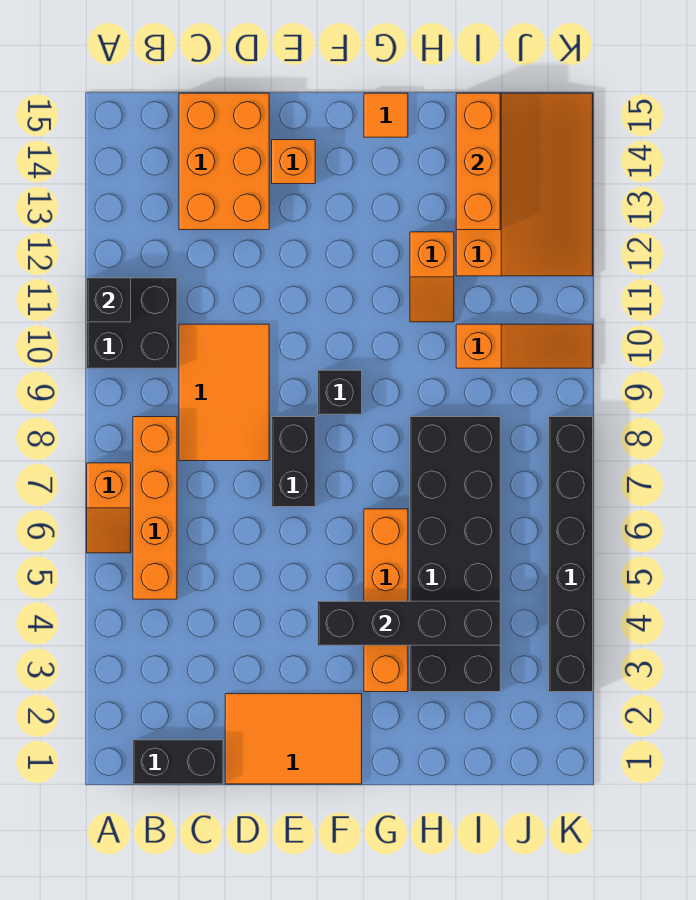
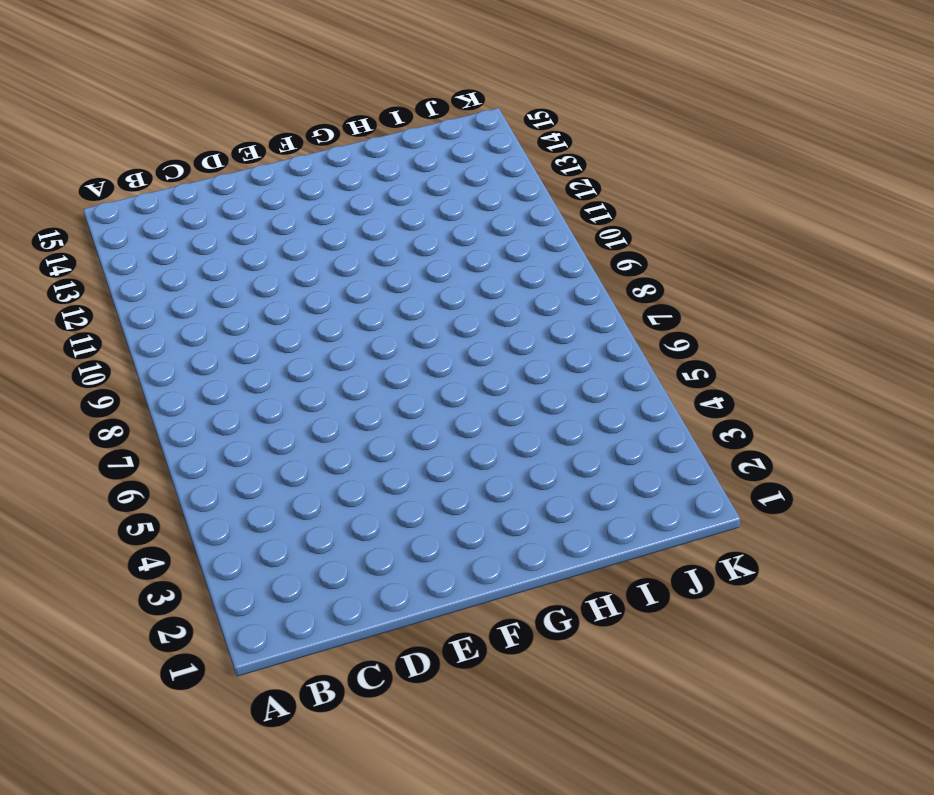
none -> orange 1x2 slope [87,463,131,553]
none -> black 2x2 brick [87,278,177,368]
none -> black 1x2 brick [133,740,223,784]

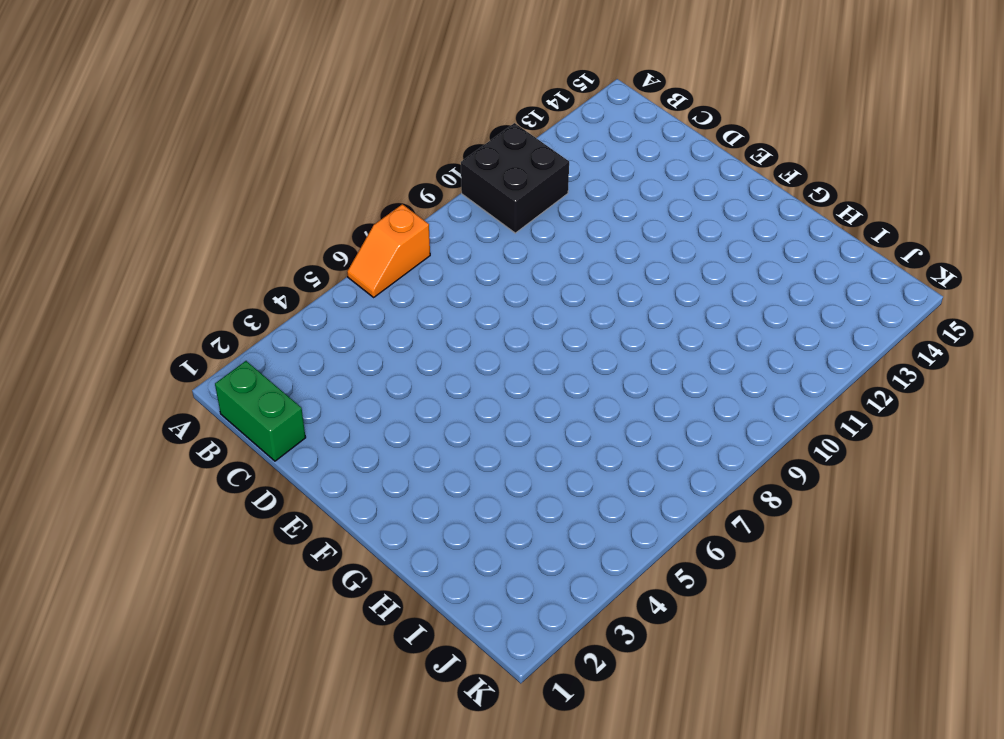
green 1x2 brick [215,361,306,461] -> black 1x2 brick [133,740,223,784]
none -> orange 1x4 brick [133,417,177,599]
none -> orange 2x3 tile [179,324,269,461]
none -> orange 2x3 brick [179,93,269,230]

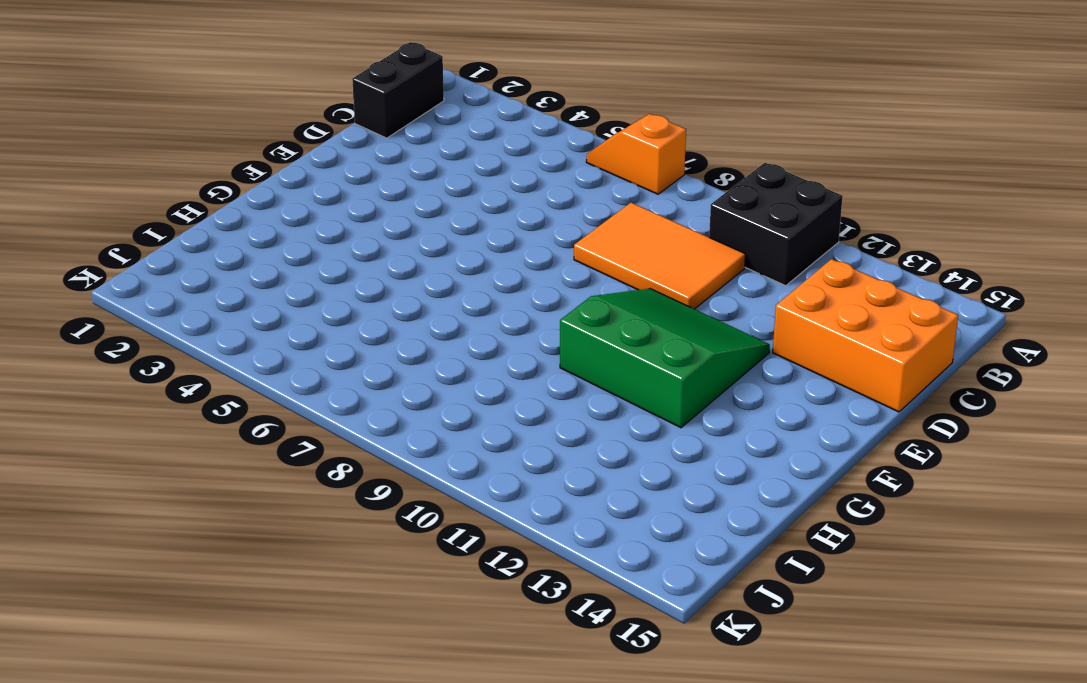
green 3x3 slope [560,289,770,428] -> none
none -> orange 1x4 brick [133,417,177,599]
none -> orange 2x3 tile [225,694,362,784]
none -> black 1x2 brick [272,417,315,507]

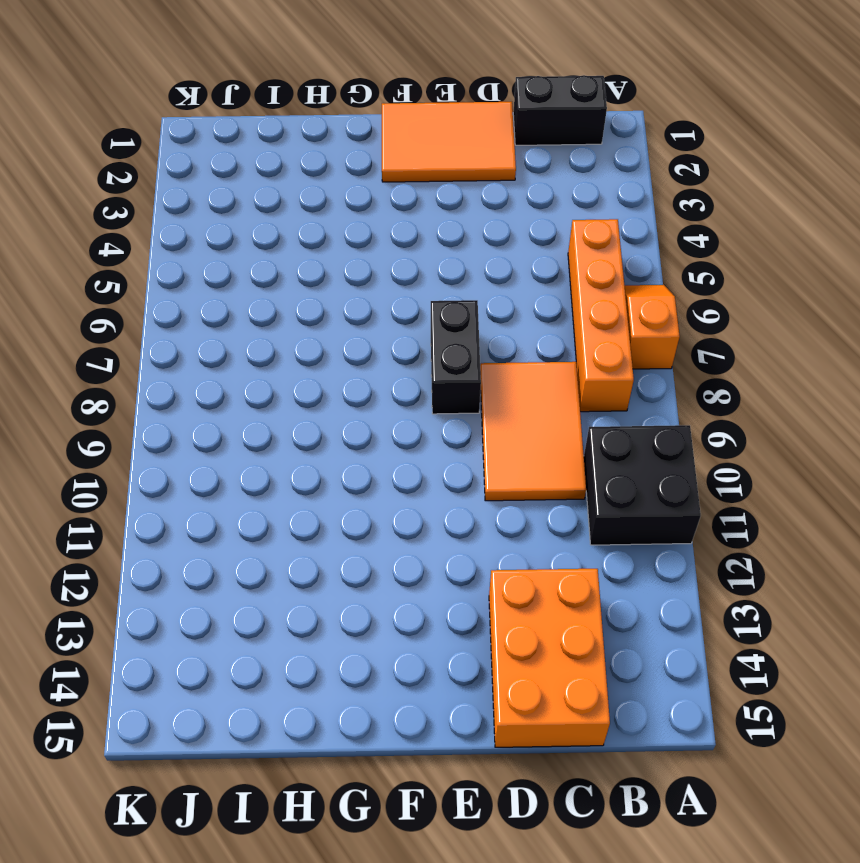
none -> orange 1x1 brick [272,140,315,184]
none -> black 1x1 brick [318,370,362,414]
none -> orange 1x4 brick [364,509,408,692]

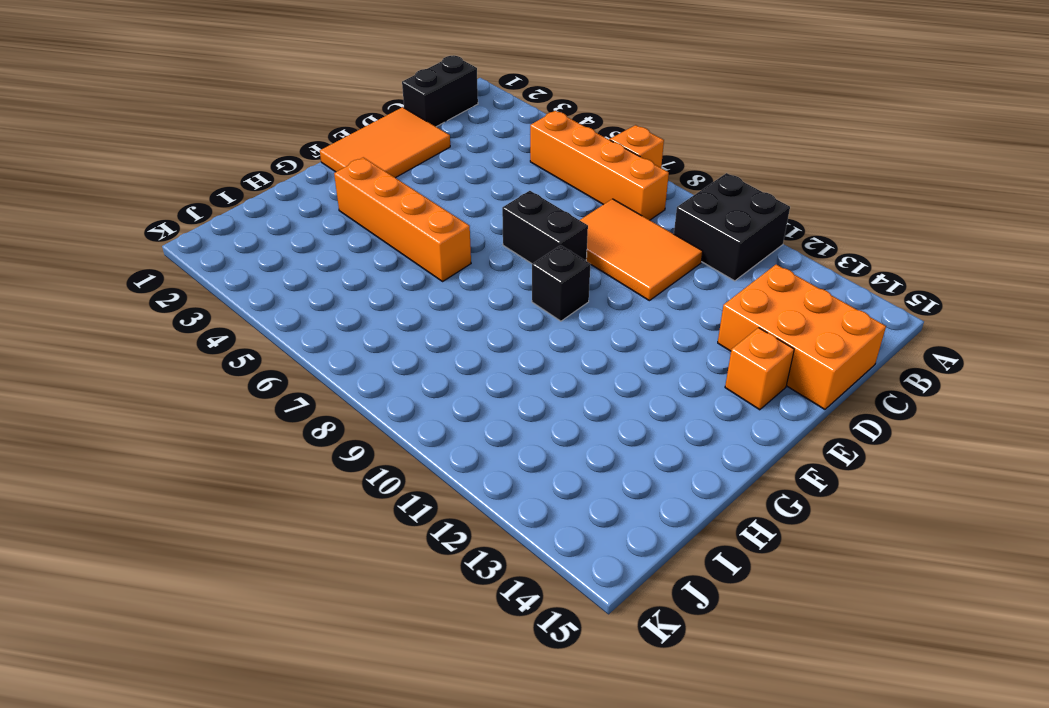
none -> orange 1x1 tile [364,93,408,137]
none -> black 2x6 brick [410,417,500,692]
none -> orange 1x2 slope [410,232,454,322]

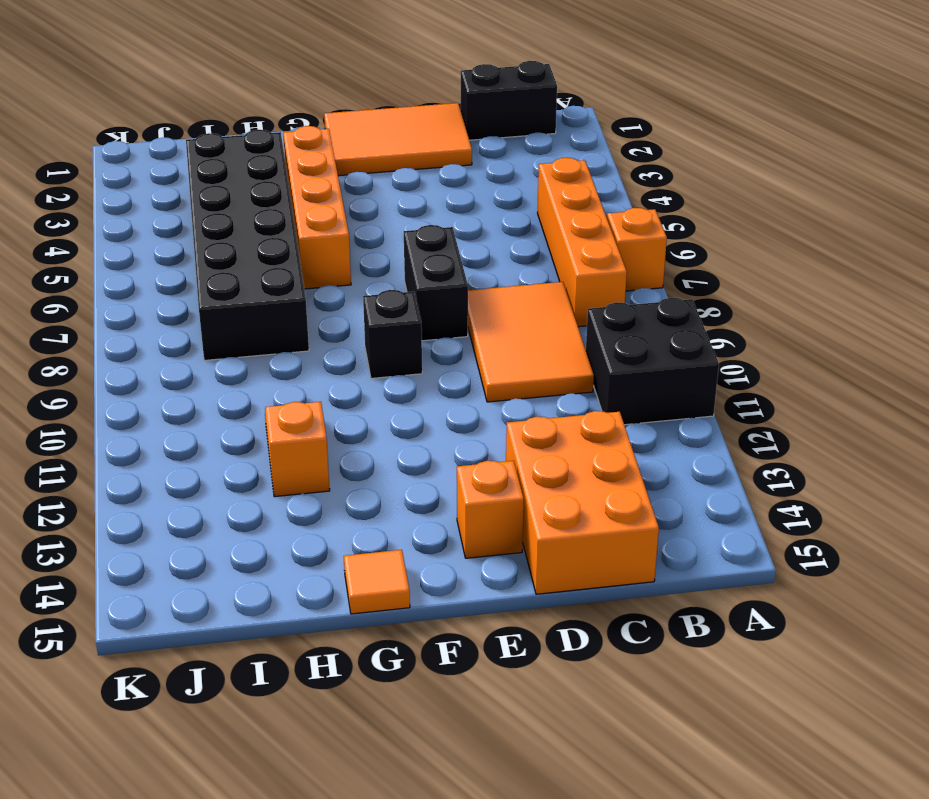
none -> orange 1x3 slope [456,324,593,368]
none -> orange 3x4 slope [456,93,593,276]
none -> black 1x6 brick [549,417,593,692]

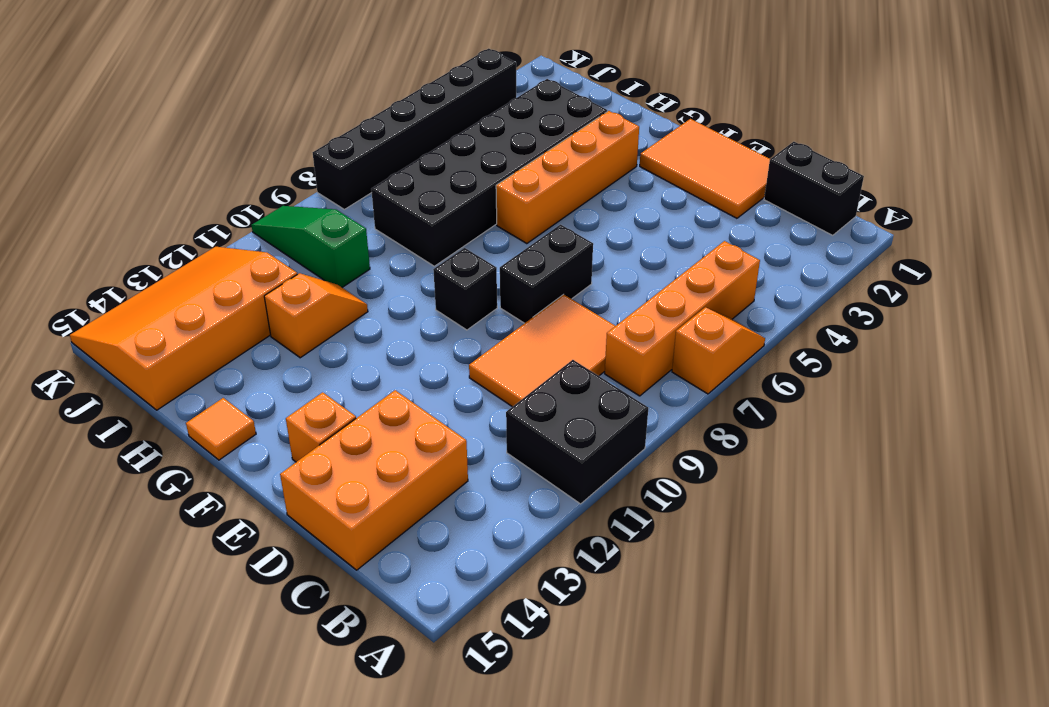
green 1x3 slope [251,206,370,287] -> orange 1x3 slope [456,324,593,368]
none -> black 1x1 brick [87,278,131,322]
none -> black 1x4 brick [318,601,500,645]
none -> orange 1x3 brick [456,93,500,230]

